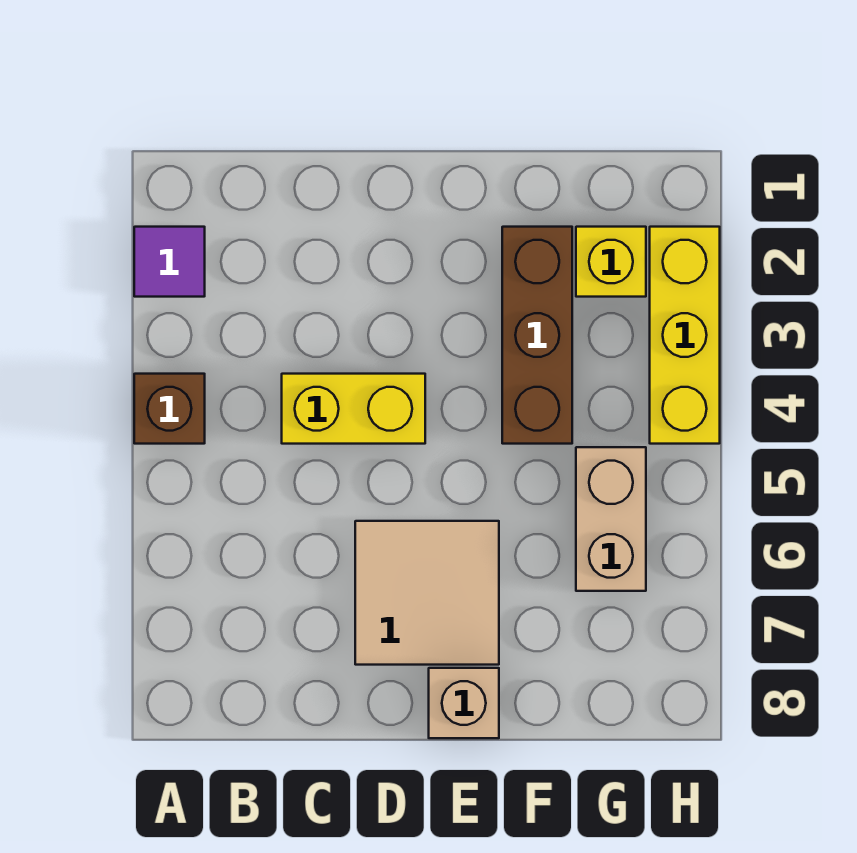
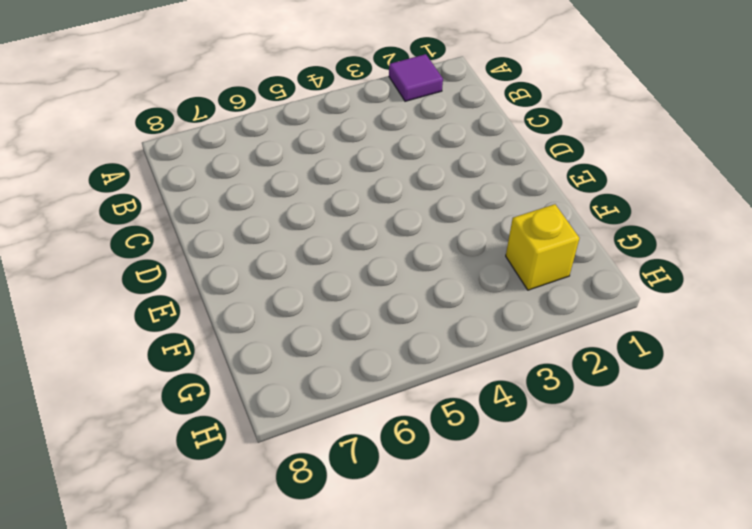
none -> brown 1x1 brick [134,374,205,444]
none -> yellow 1x2 brick [282,374,425,444]

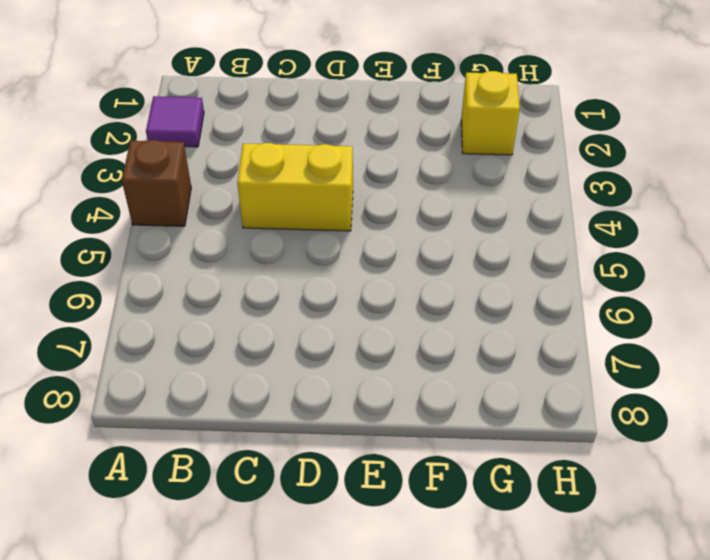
none -> tan 2x2 tile [355,521,499,665]
none -> tan 1x1 brick [429,668,499,738]

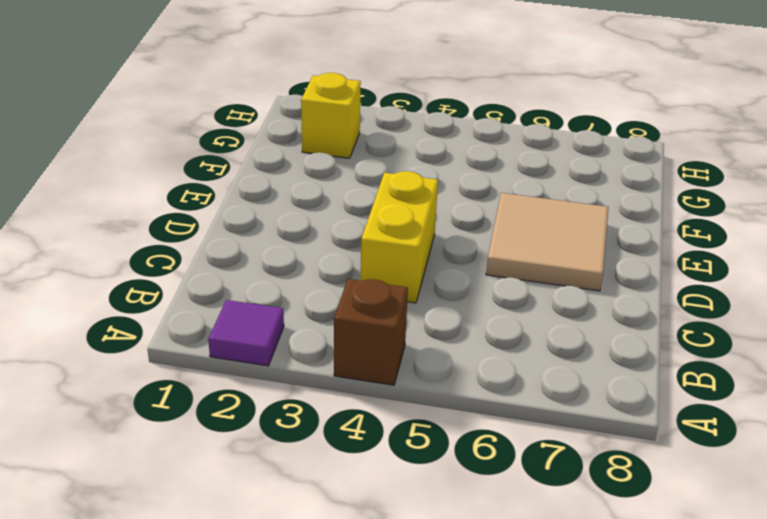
none -> tan 1x1 brick [429,668,499,738]
none -> brown 1x3 brick [502,227,572,444]

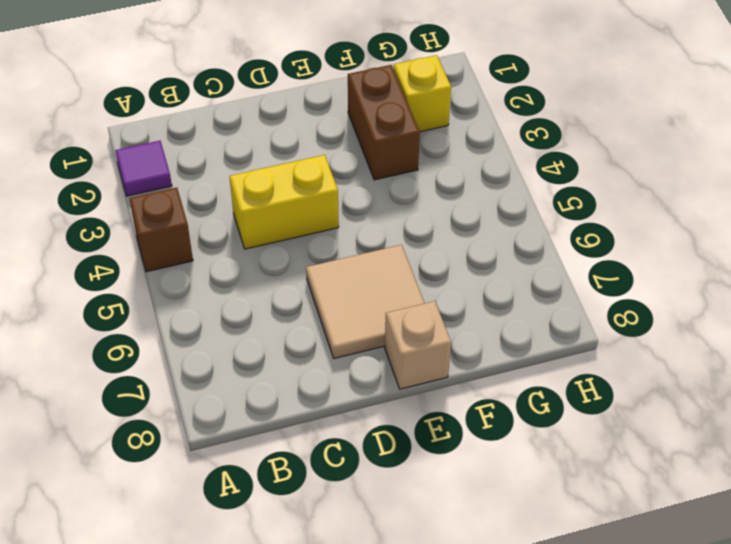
brown 1x2 brick [348,65,420,180] -> brown 1x3 brick [502,227,572,444]
none -> tan 1x2 brick [576,447,646,591]
none -> yellow 1x3 brick [650,227,720,444]

